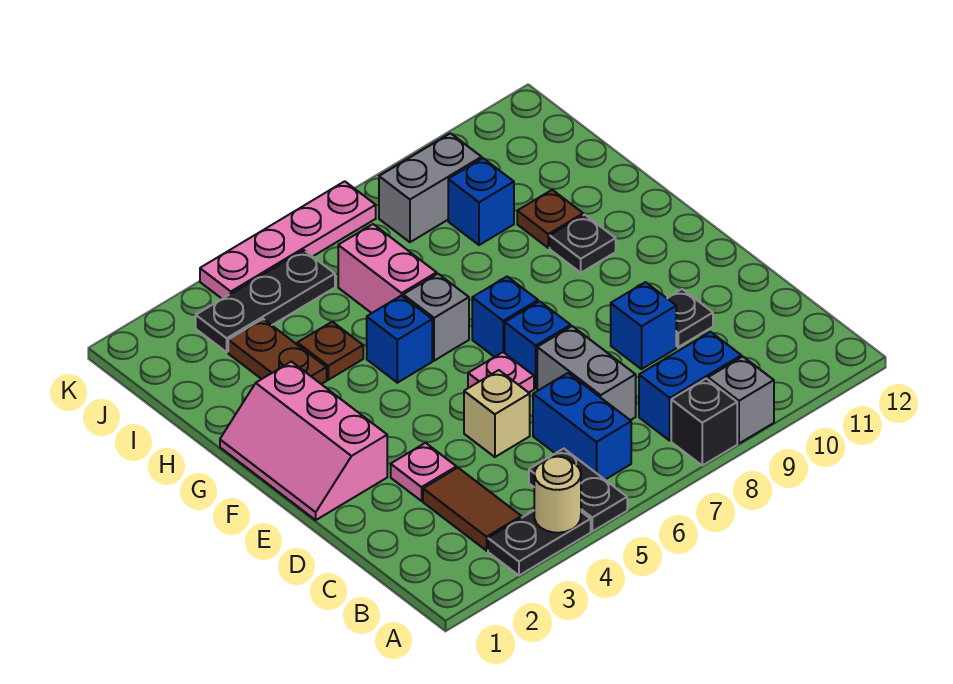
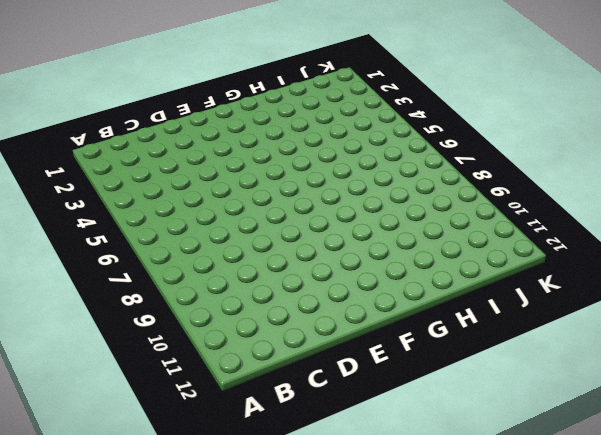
none -> black 1x2 plate [488,511,591,575]
none -> black 1x2 plate [529,449,627,531]
none -> black 1x1 brick [671,379,737,465]

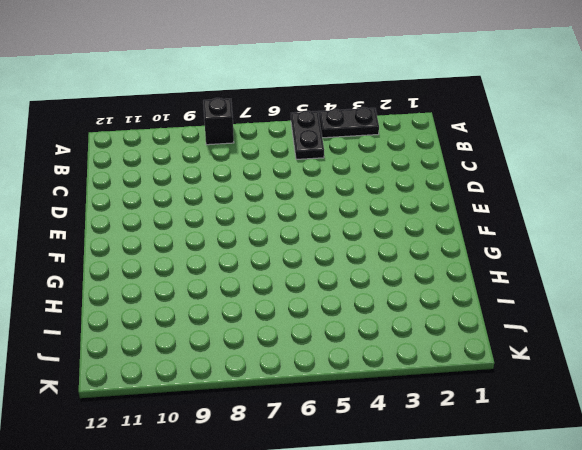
none -> grey 1x1 brick [708,357,774,443]
none -> brown 1x2 tile [423,468,521,551]
none -> blue 1x2 brick [533,373,631,480]

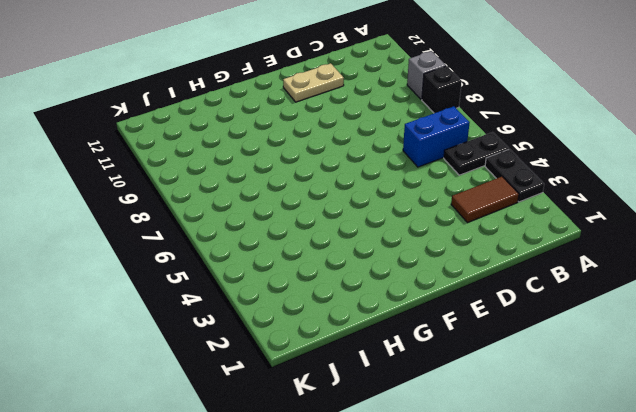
tan 1x2 plate [283,63,344,102] -> none
none -> blue 1x2 brick [639,332,741,441]
none -> grey 1x2 brick [537,326,636,420]
none -> pink 1x1 plate [391,443,456,501]

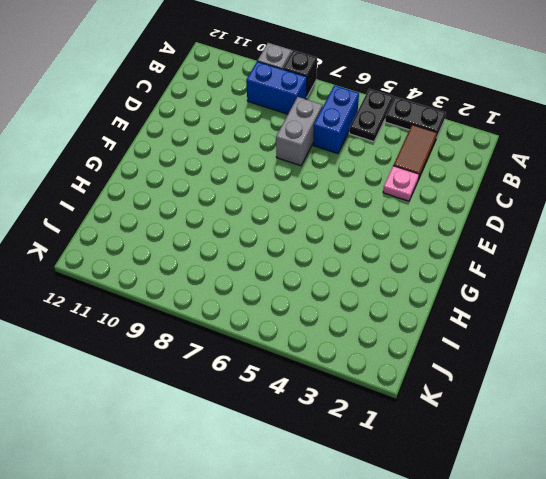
none -> tan 1x1 brick [464,370,530,457]
none -> blue 1x1 brick [611,282,676,369]
none -> black 1x1 plate [667,289,713,347]

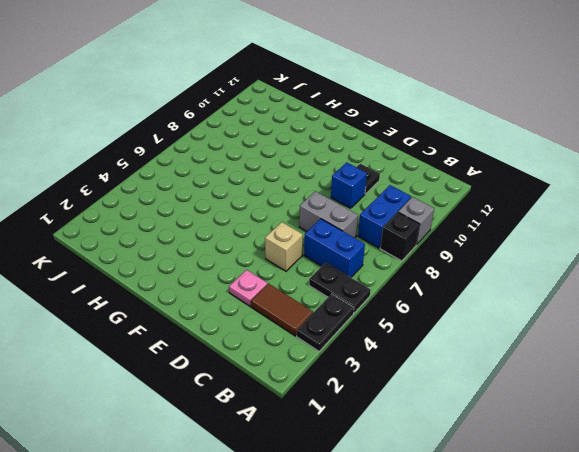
none -> pink 2x3 slope [220,362,387,520]
none -> pink 1x1 plate [468,352,534,393]
none -> blue 1x1 brick [505,301,571,388]

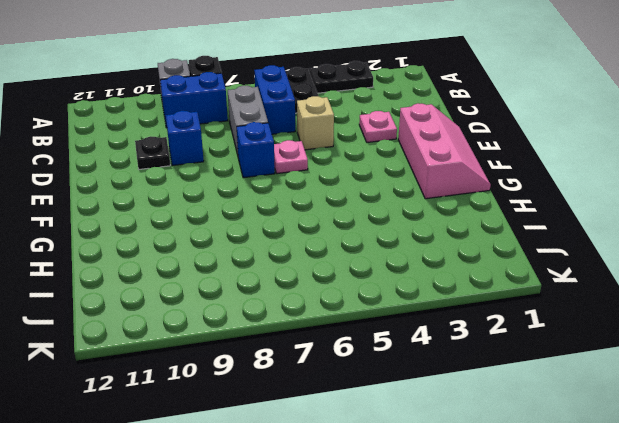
none -> brown 1x2 tile [423,468,521,551]
none -> blue 1x1 brick [472,277,538,357]
none -> blue 1x1 brick [367,296,432,383]

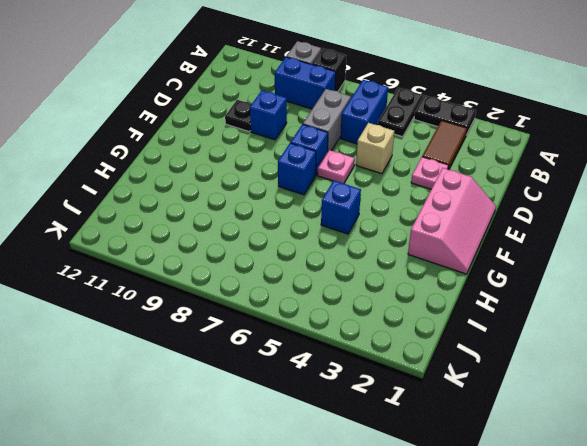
none -> grey 1x1 brick [403,274,469,361]
none -> black 1x1 plate [550,215,616,273]
none -> brown 1x2 plate [228,319,327,384]

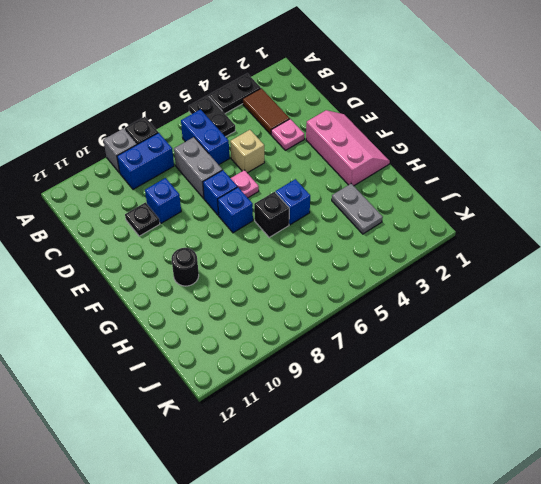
black 1x1 brick [254,192,289,238] -> grey 1x1 brick [403,274,469,361]
black 1x1 round brick [171,248,199,286] -> black 1x1 plate [550,215,616,273]
grey 1x2 plate [332,184,383,234] -> brown 1x2 plate [228,319,327,384]
none -> brown 1x1 plate [297,322,363,380]
none -> pink 1x2 brick [338,224,437,313]
none -> brown 1x1 plate [517,190,583,248]

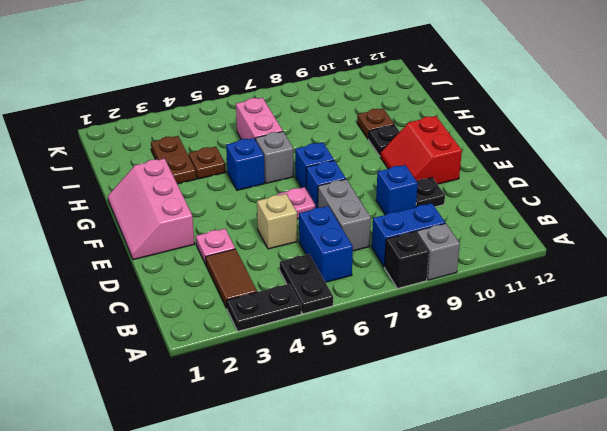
red 2x2 slope [380,116,462,184] -> none
none -> blue 1x1 brick [448,158,514,245]
none -> black 1x3 plate [196,250,335,352]
none -> grey 1x2 brick [379,133,482,242]

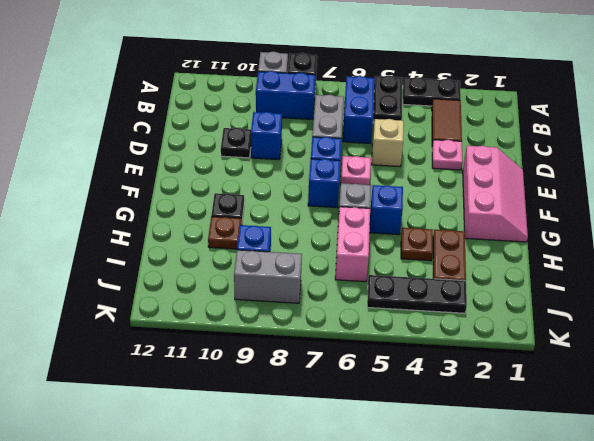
none -> pink 1x4 plate [200,181,376,299]
none -> tan 1x1 round brick [534,457,581,533]

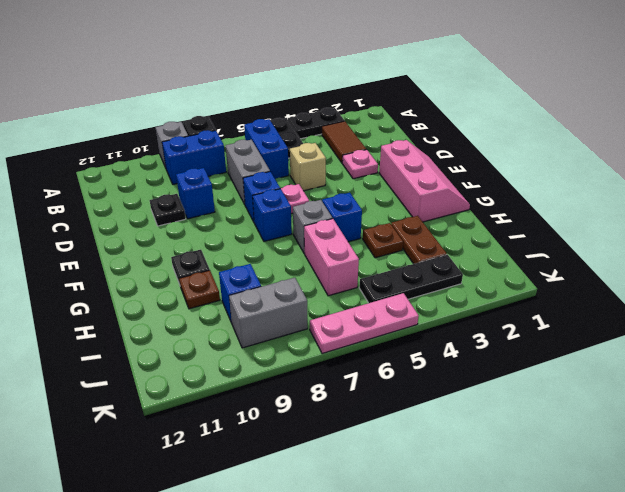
pink 1x3 plate [310,293,419,354] -> pink 1x4 plate [200,181,376,299]
none -> tan 1x1 round brick [534,457,581,533]

